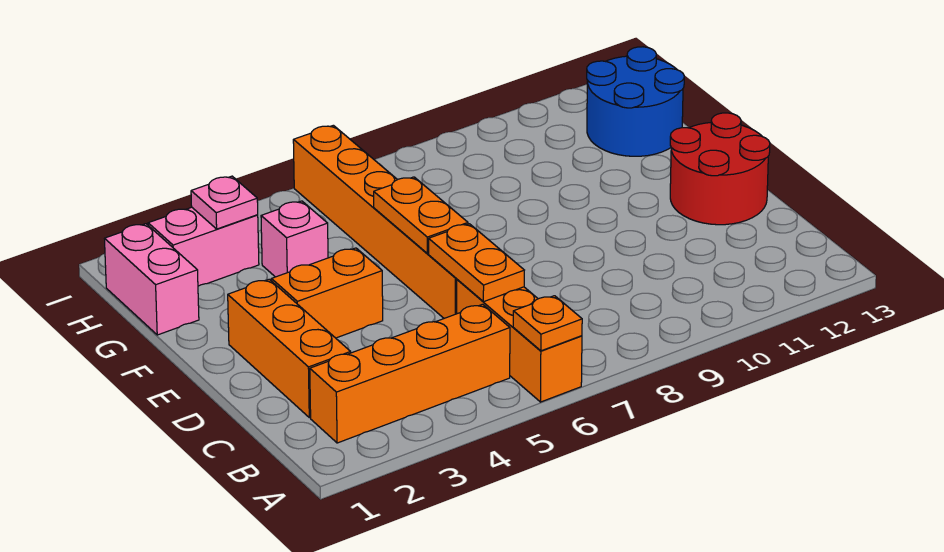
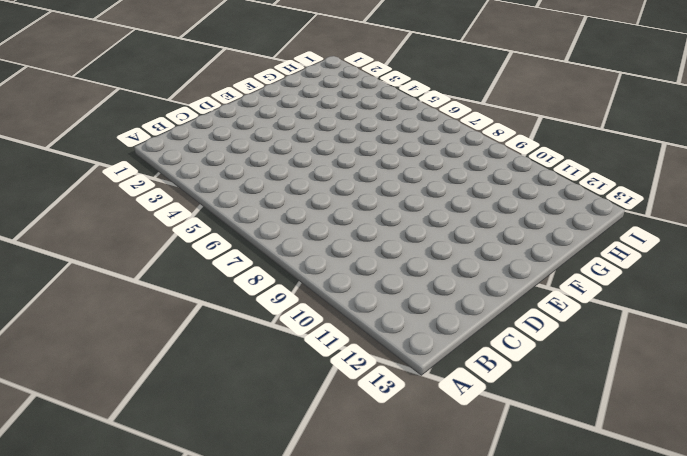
none -> orange 1x3 brick [457,280,582,402]
none -> orange 1x4 brick [310,304,510,443]
none -> orange 1x3 brick [228,279,351,418]

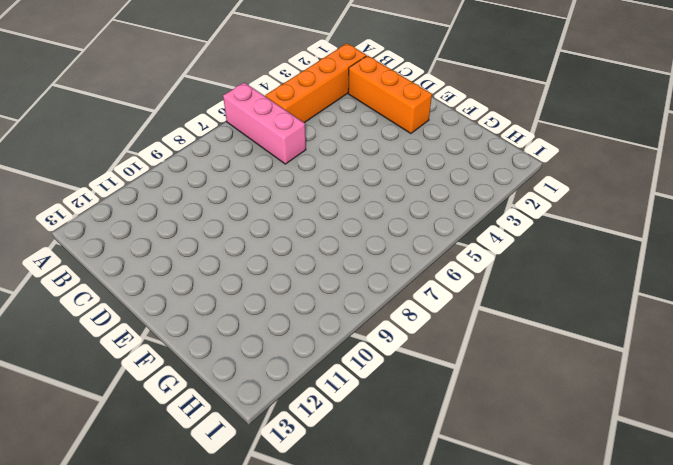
pink 1x3 brick [223,82,306,164] -> orange 1x3 brick [457,280,582,402]
none -> orange 1x6 brick [293,125,457,318]
none -> red 2x2 round brick [670,113,770,225]
none -> orange 1x2 brick [271,248,383,338]

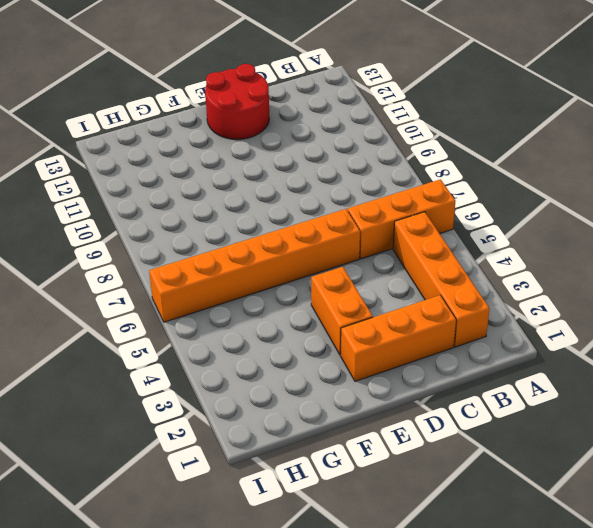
none -> pink 1x2 brick [105,224,199,335]
none -> pink 1x1 brick [261,201,328,277]
none -> blue 2x2 round brick [587,47,684,156]

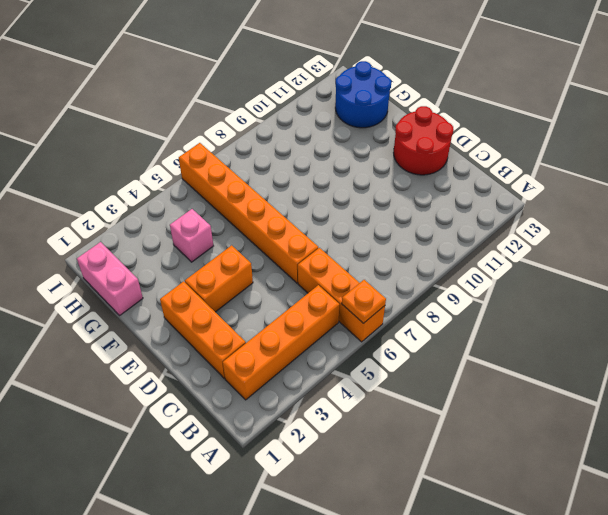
none -> pink 1x2 brick [148,207,259,286]
none -> orange 1x2 plate [429,224,524,302]
none -> orange 1x2 plate [374,177,468,253]

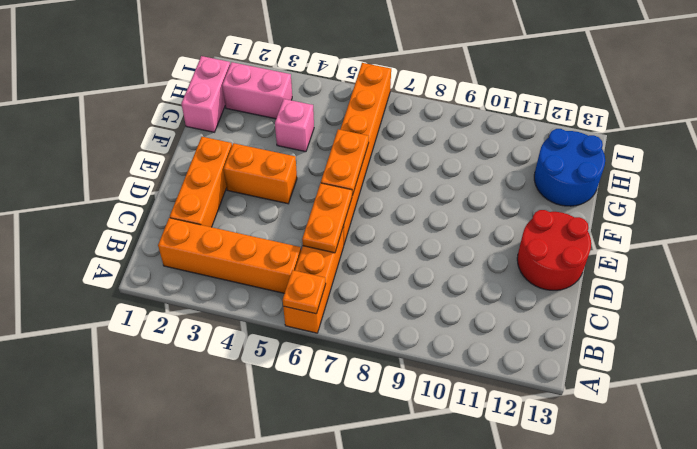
none -> pink 1x1 plate [191,176,258,229]

